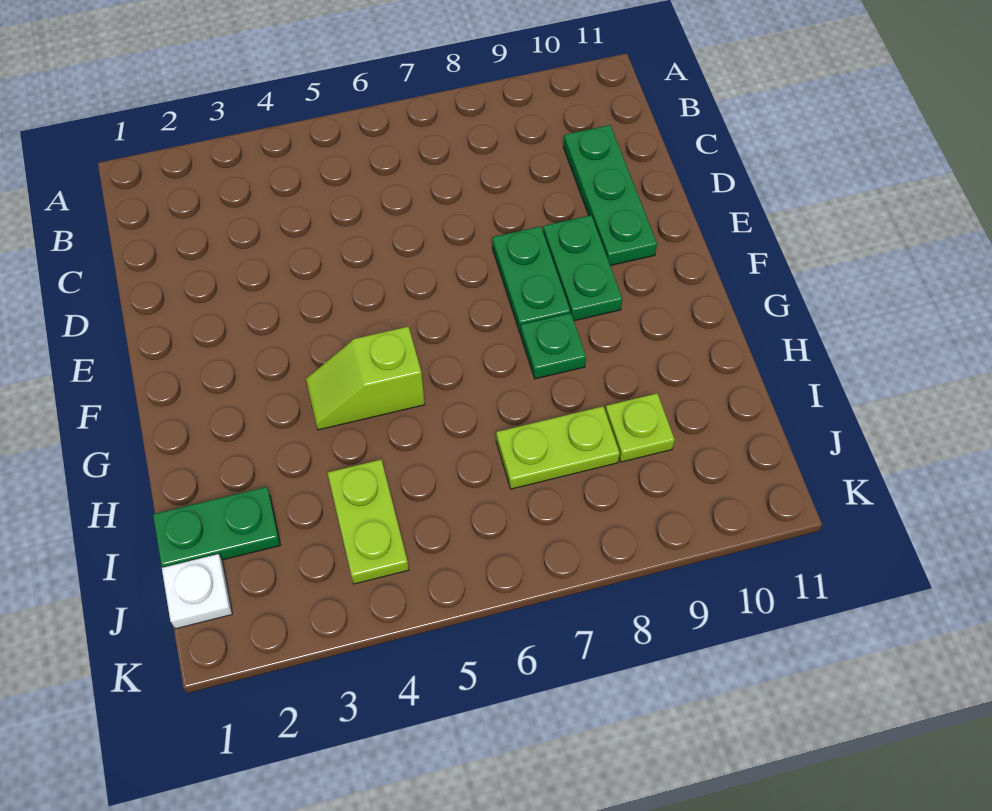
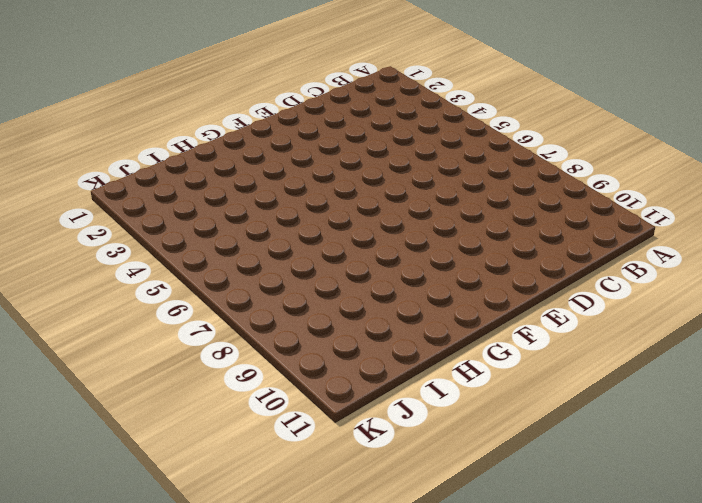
none -> green 1x3 plate [563,125,657,266]
none -> green 1x2 plate [492,226,570,333]

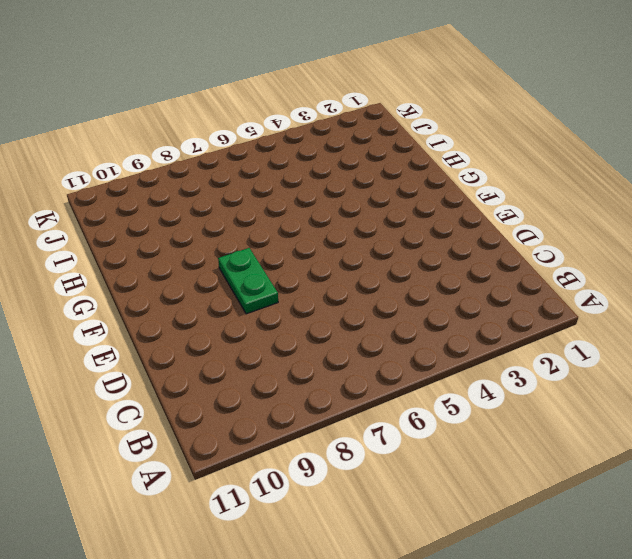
none -> green 1x3 plate [563,125,657,266]
none -> green 1x2 plate [543,215,622,321]

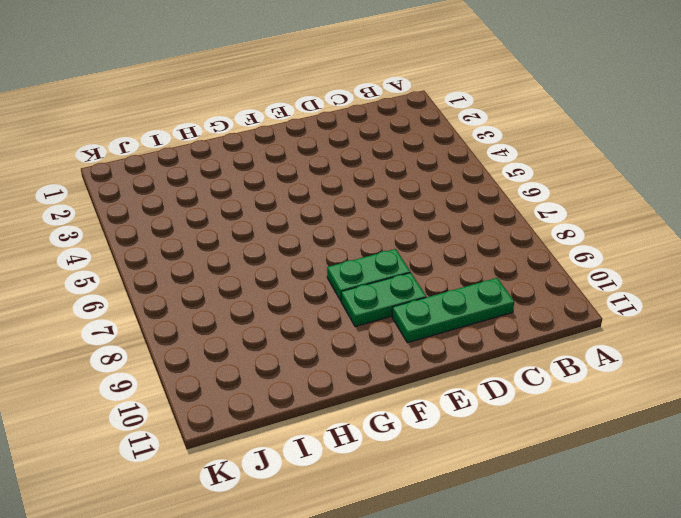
none -> lime 1x2 slope [306,327,425,430]
none -> green 1x1 plate [521,313,586,379]

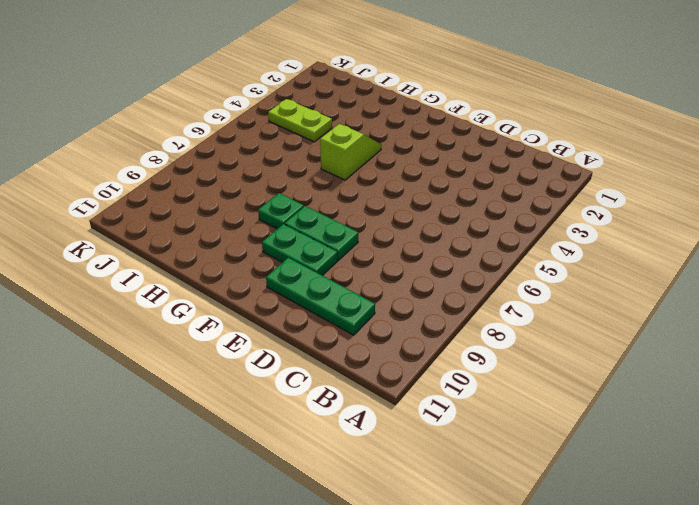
none -> green 1x2 plate [153,487,280,567]
none -> lime 1x2 plate [496,406,620,489]

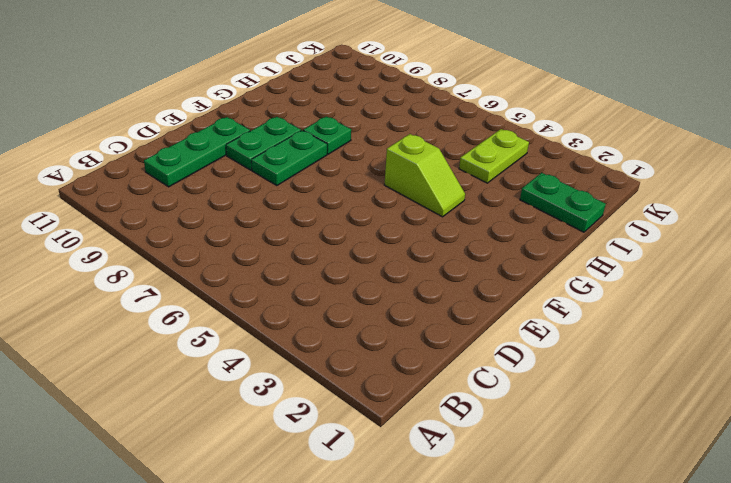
none -> lime 1x2 plate [496,406,620,489]
none -> lime 1x1 plate [605,394,675,462]

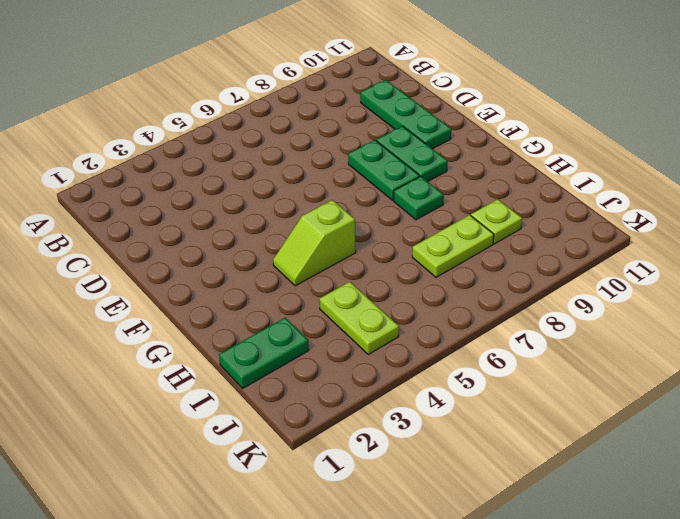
none -> white 1x1 plate [162,554,232,629]

